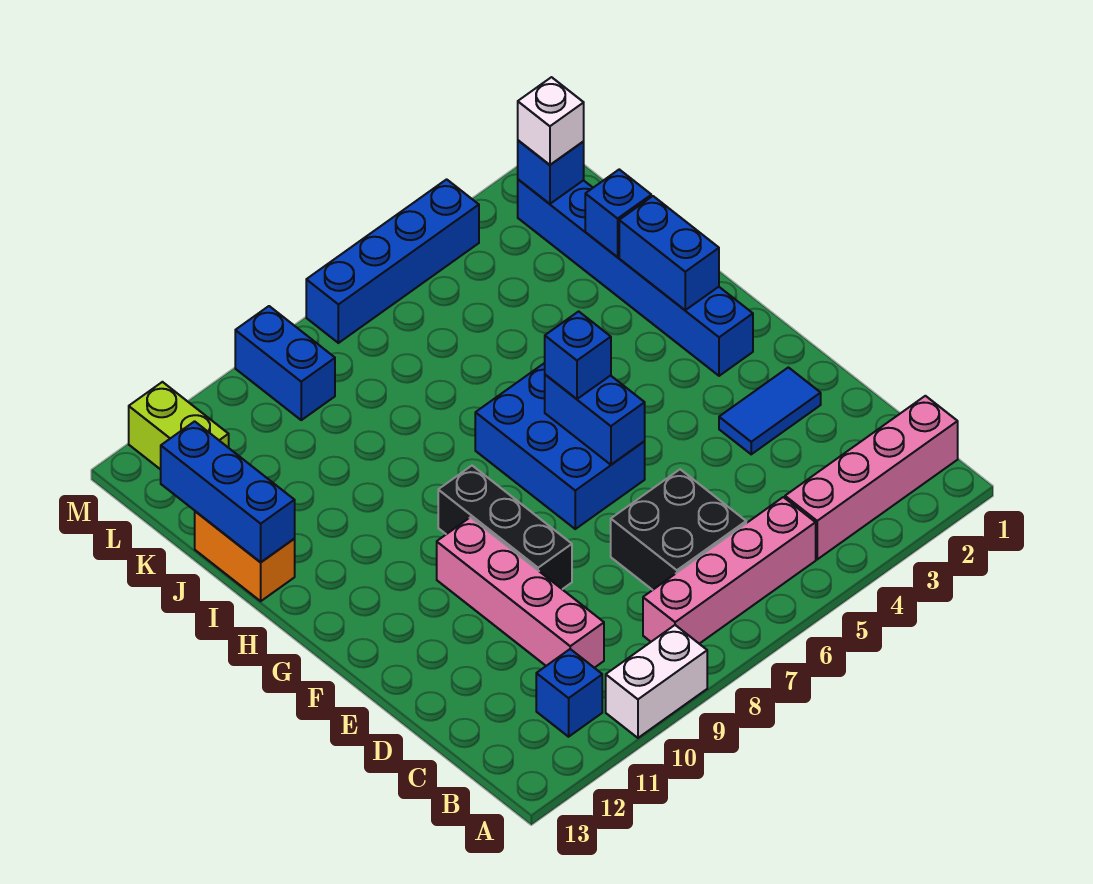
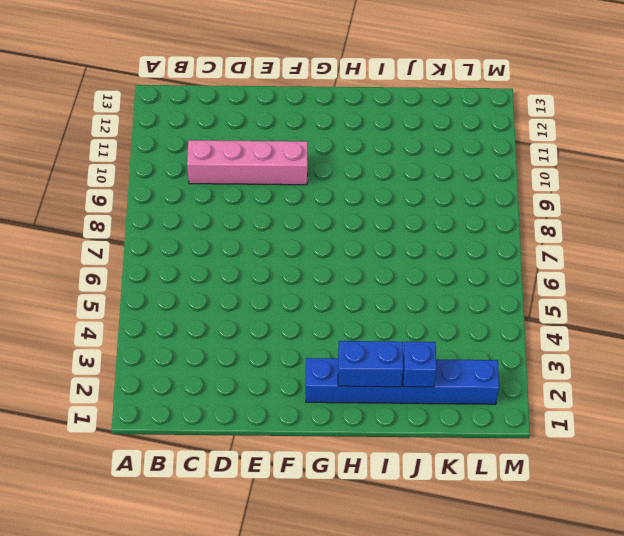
none -> white 1x2 brick [606,625,707,738]
none -> pink 1x4 brick [785,396,958,559]
none -> pink 1x4 brick [643,497,816,644]

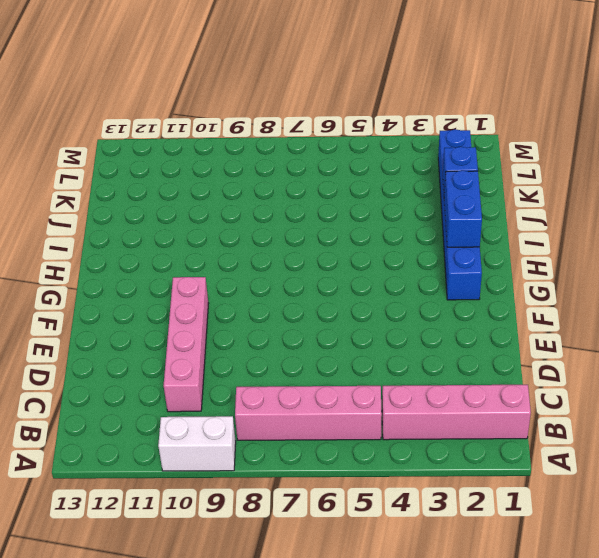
none -> blue 1x1 brick [536,649,602,737]
none -> black 2x2 brick [611,469,746,590]
none -> blue 1x2 tile [719,367,821,454]

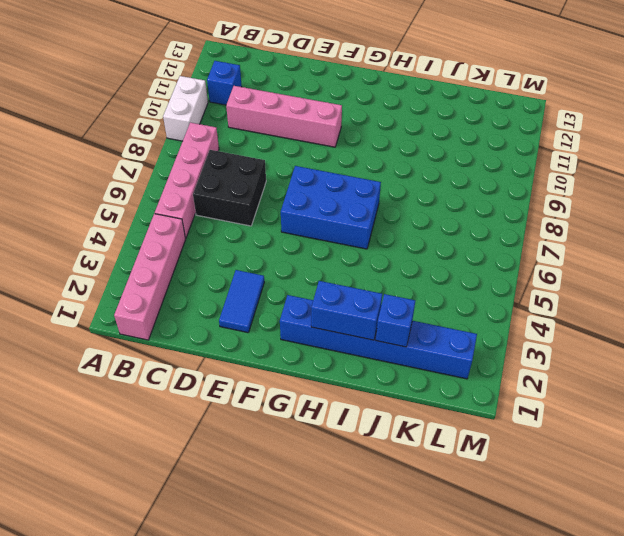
none -> black 1x3 brick [438,466,572,589]
none -> orange 1x2 brick [195,511,295,601]
none -> blue 1x2 brick [235,306,335,420]

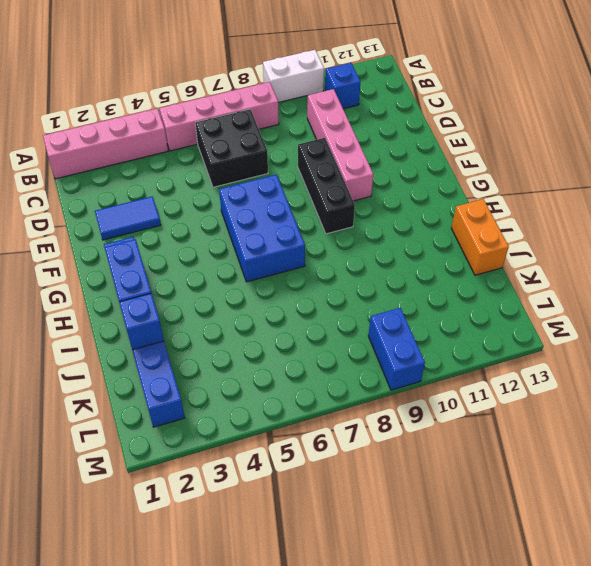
none -> lime 1x2 brick [129,382,229,470]
none -> blue 1x4 brick [306,179,479,343]
none -> blue 1x2 brick [545,375,645,465]

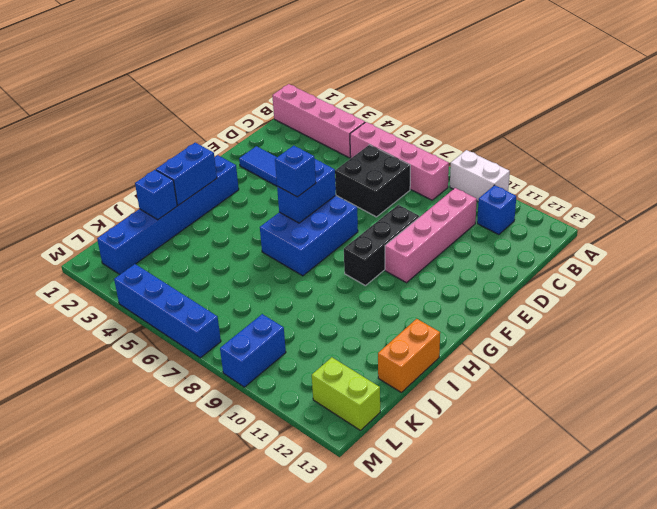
lime 1x2 brick [312,357,380,430] -> lime 1x2 brick turned to [129,382,229,470]
none -> blue 1x3 brick [161,421,295,562]
none -> blue 1x1 brick [518,140,584,204]
none -> white 1x1 brick [518,77,584,165]

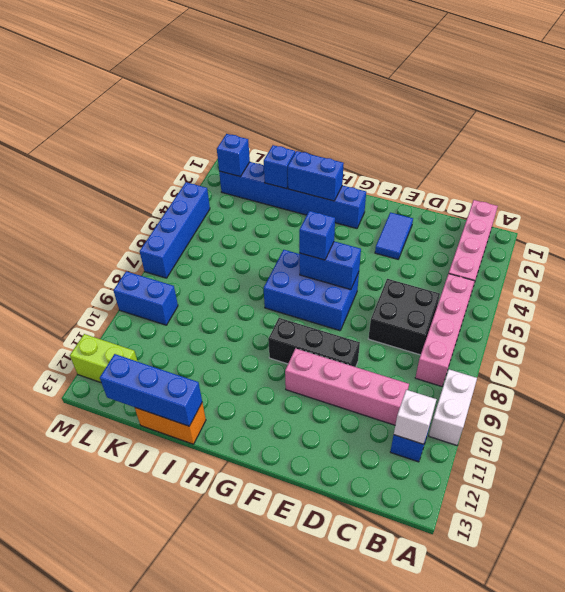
white 1x1 brick [394,390,437,444] -> white 1x1 brick moved to [518,77,584,165]

